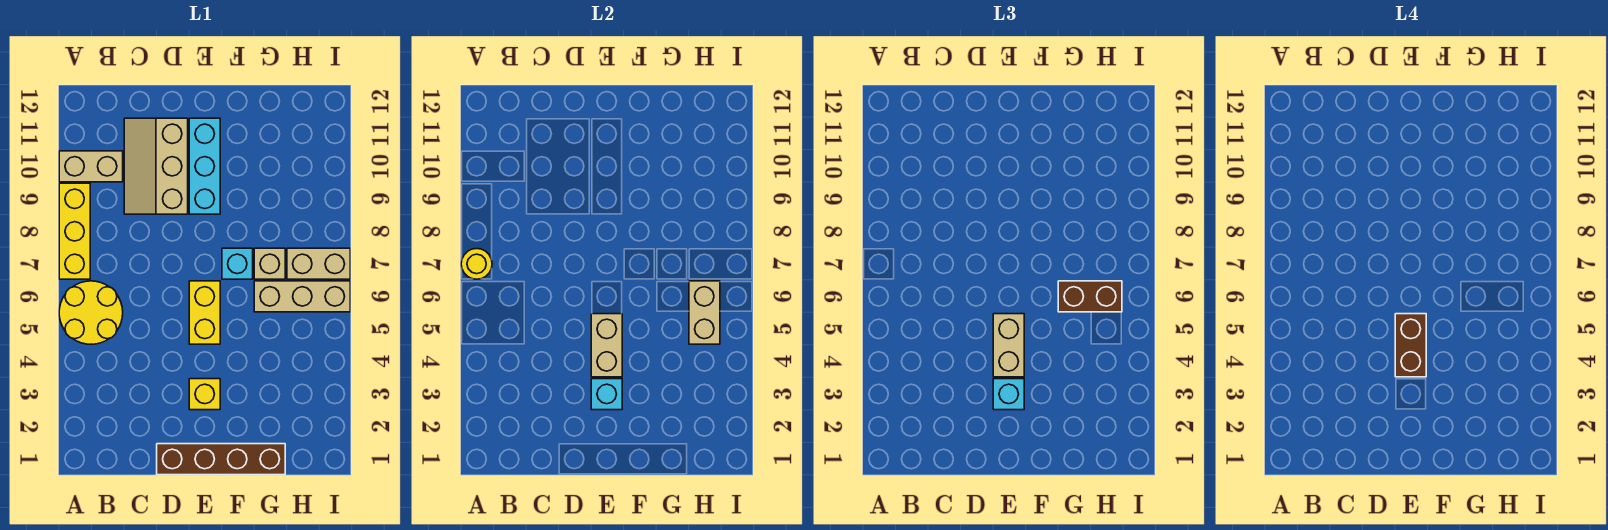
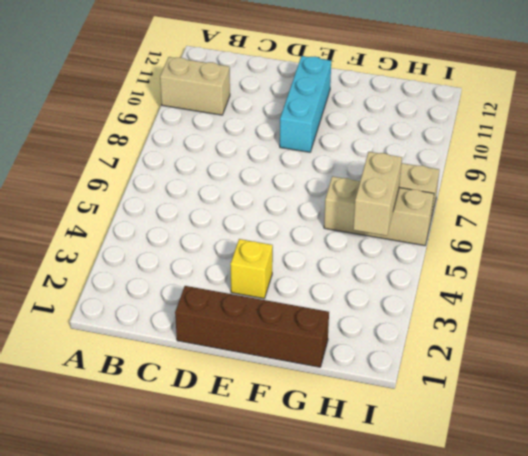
none -> yellow 2x2 round brick [59,281,123,344]
none -> yellow 1x3 brick [59,183,90,279]
none -> tan 2x3 slope [124,118,188,214]

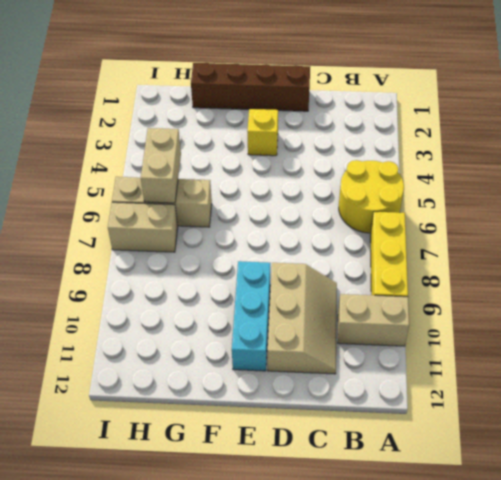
none -> yellow 1x2 brick [189,281,220,344]
none -> cyan 1x1 brick [222,248,253,279]
none -> tan 1x1 brick [254,248,285,279]

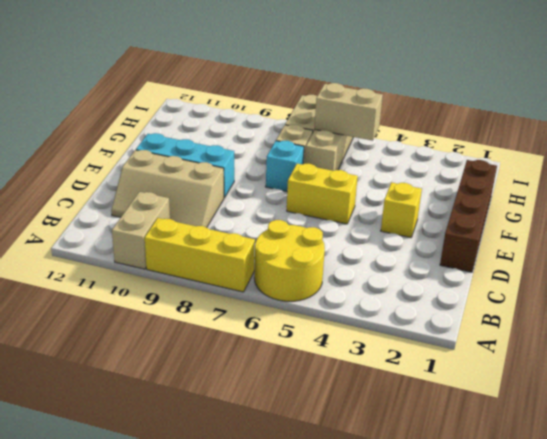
none -> yellow 1x1 round brick [461,249,492,279]
none -> cyan 1x1 brick [591,379,622,410]
none -> tan 1x2 brick [591,314,622,377]

